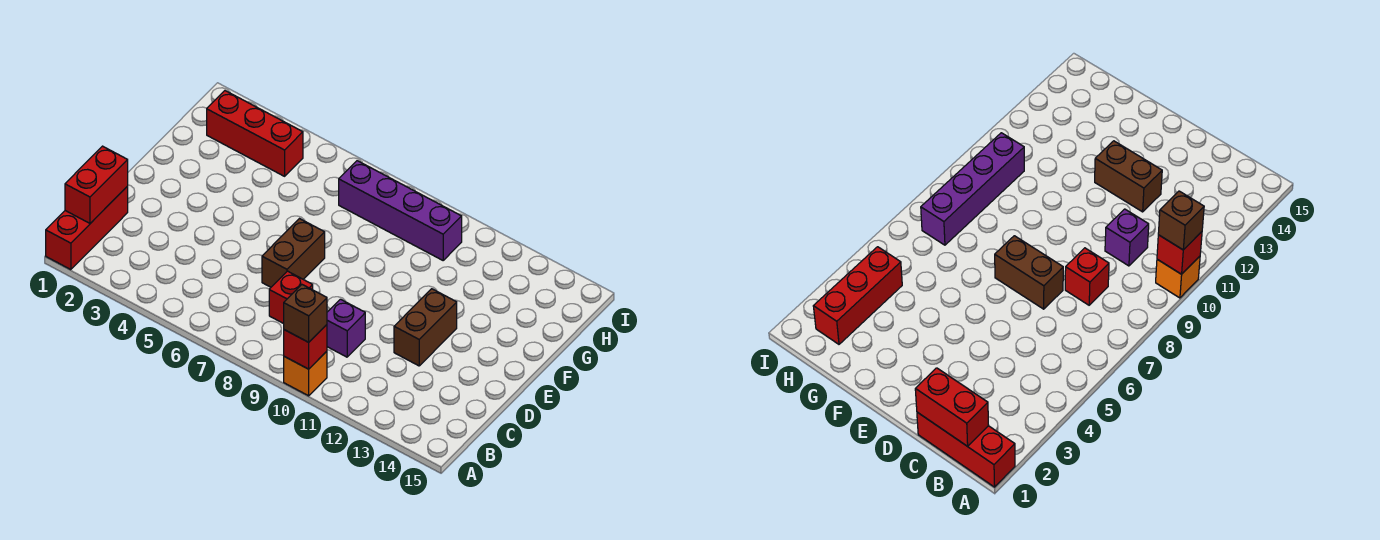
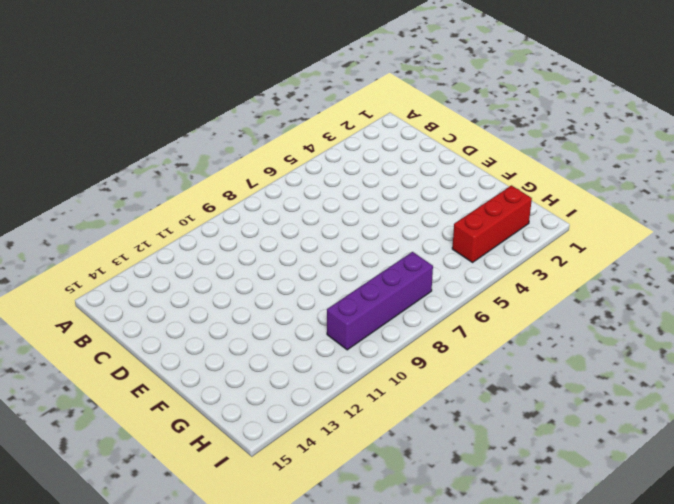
none -> red 1x3 brick [46,187,128,270]
none -> orange 1x1 brick [284,351,327,396]

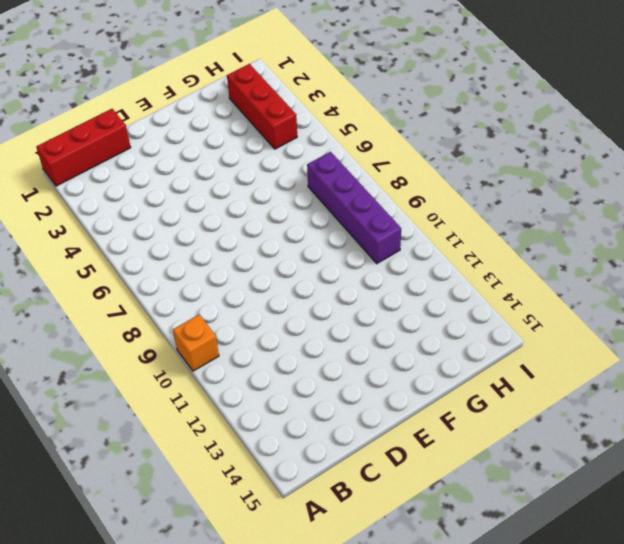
none -> red 1x1 brick [269,271,313,324]
none -> purple 1x1 brick [327,299,365,357]

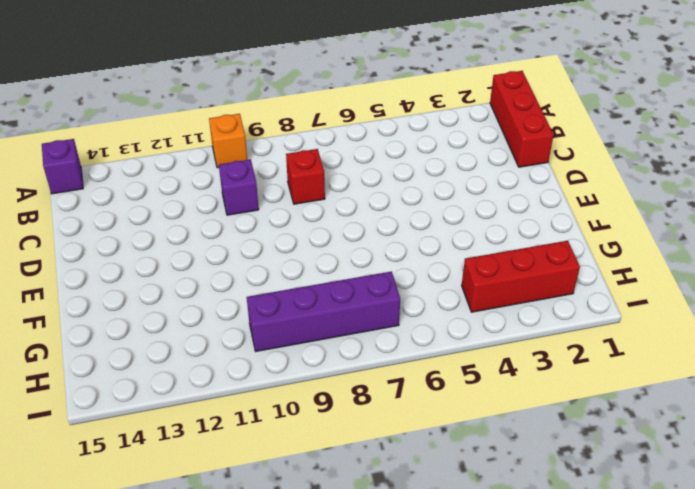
purple 1x1 brick [42,139,83,194] -> none
none -> brown 1x2 brick [262,219,325,287]
none -> brown 1x2 brick [394,289,457,366]

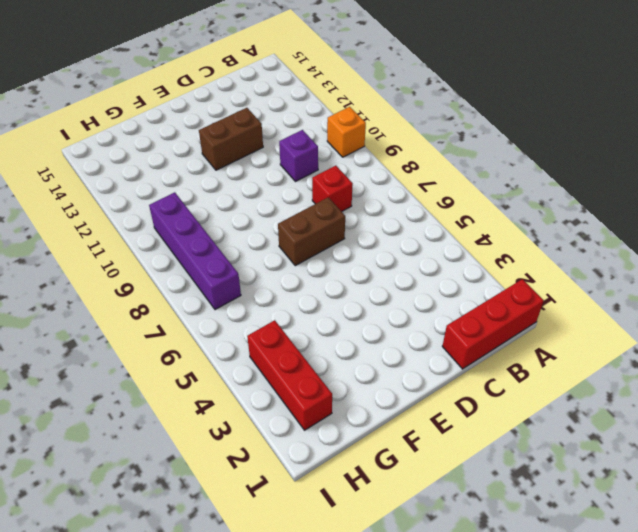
none -> red 1x1 brick [284,325,327,369]
none -> red 1x2 brick [65,146,128,223]

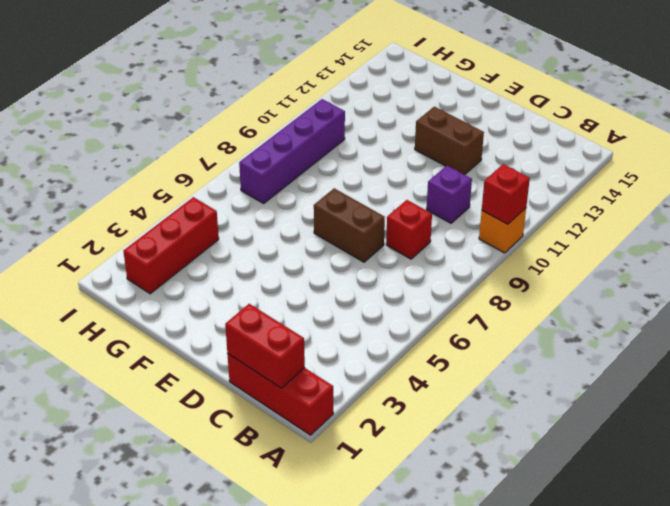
none -> brown 1x1 brick [284,285,327,342]

